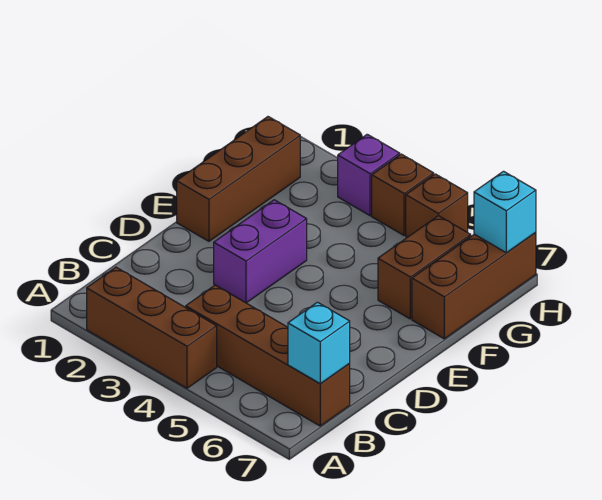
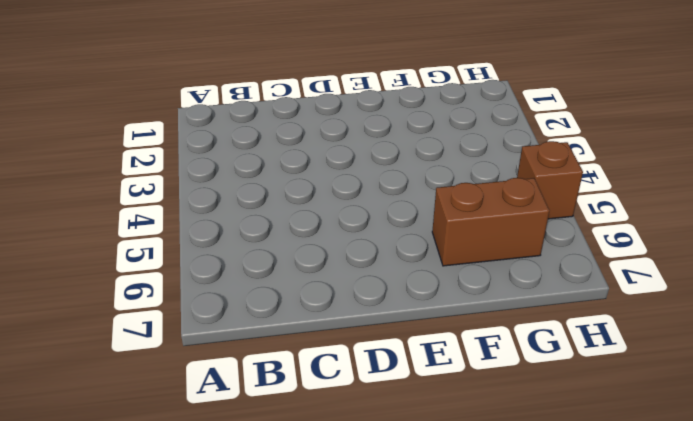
none -> brown 1x3 brick [87,267,217,388]
none -> brown 1x4 brick [186,285,350,426]

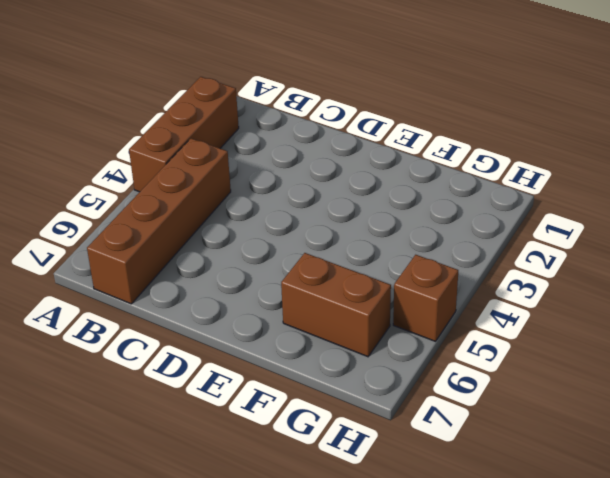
none -> purple 1x2 brick [214,200,307,303]
none -> brown 1x3 brick [177,117,300,241]

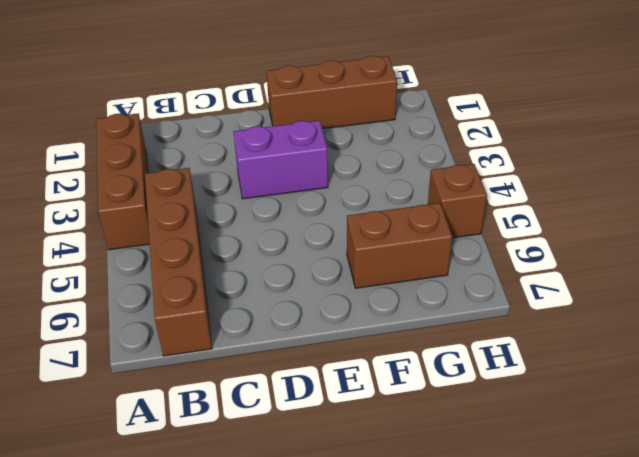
none -> brown 1x3 brick [412,233,536,339]
none -> purple 1x1 brick [338,134,400,216]

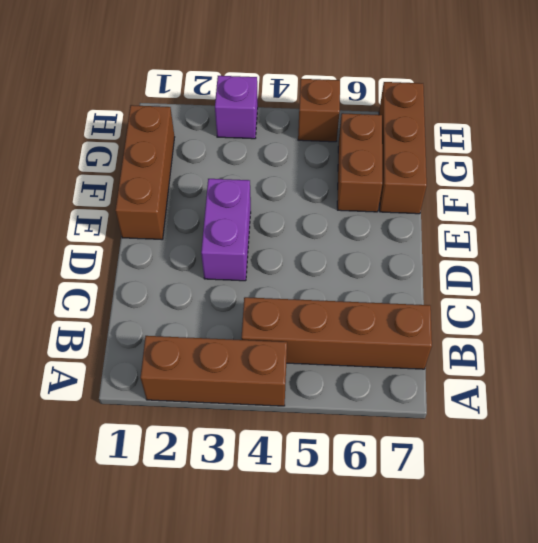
none -> brown 1x1 brick [372,154,434,236]
none -> cyan 1x1 brick [288,302,350,384]

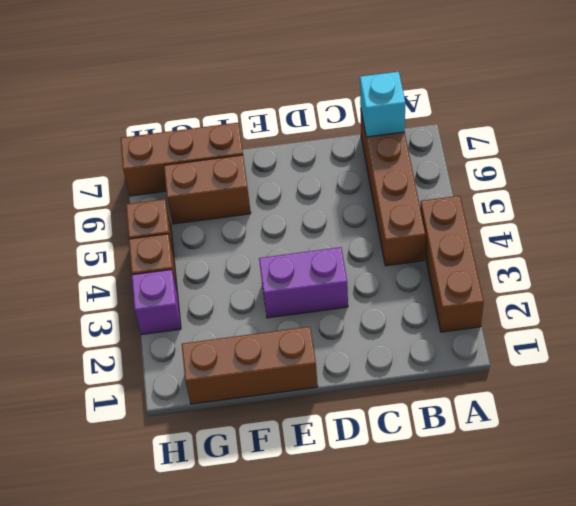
none -> cyan 1x1 brick [474,171,536,253]

